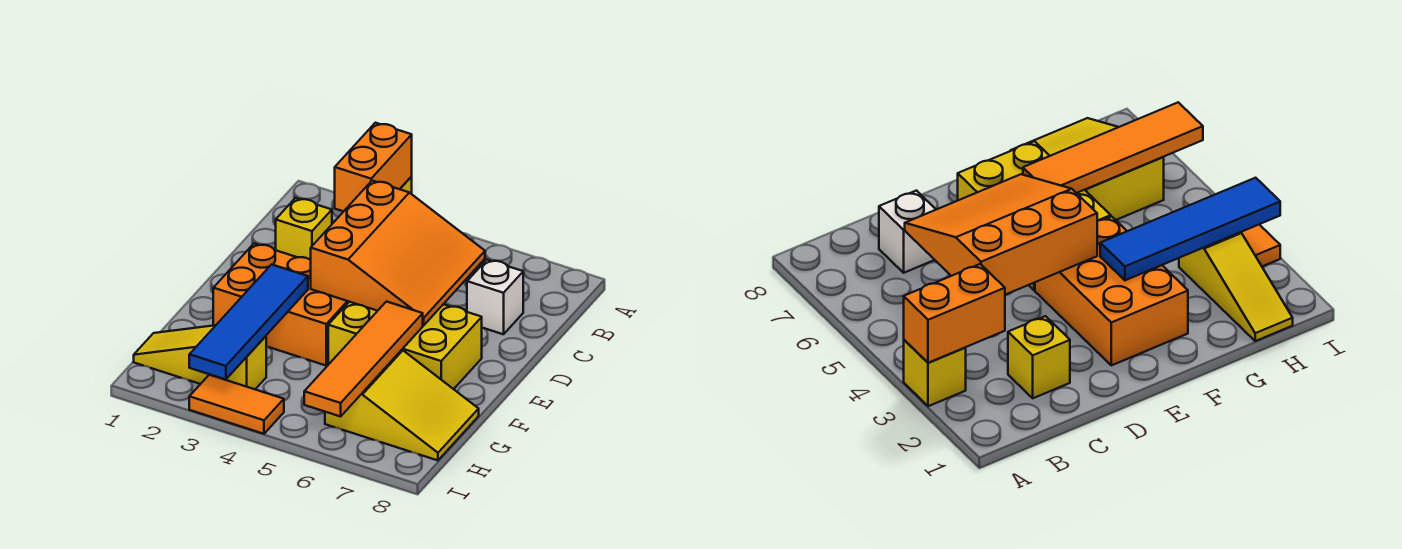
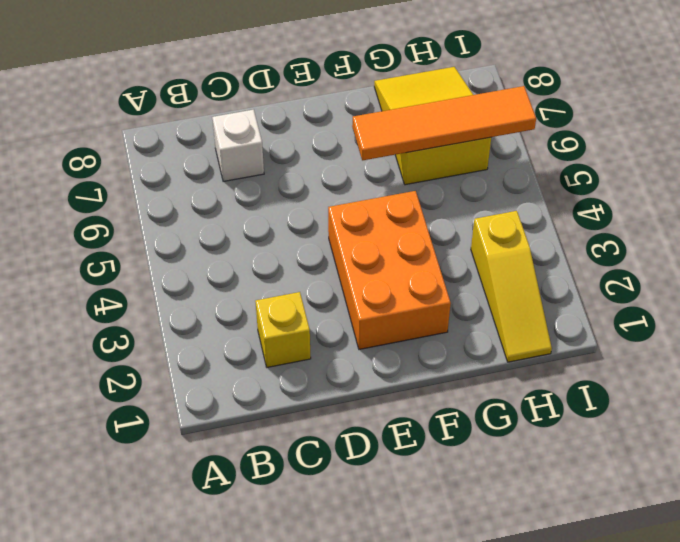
none -> yellow 1x1 brick [904,340,966,406]
none -> yellow 2x3 brick [328,302,482,389]
none -> orange 1x2 tile [189,375,284,434]

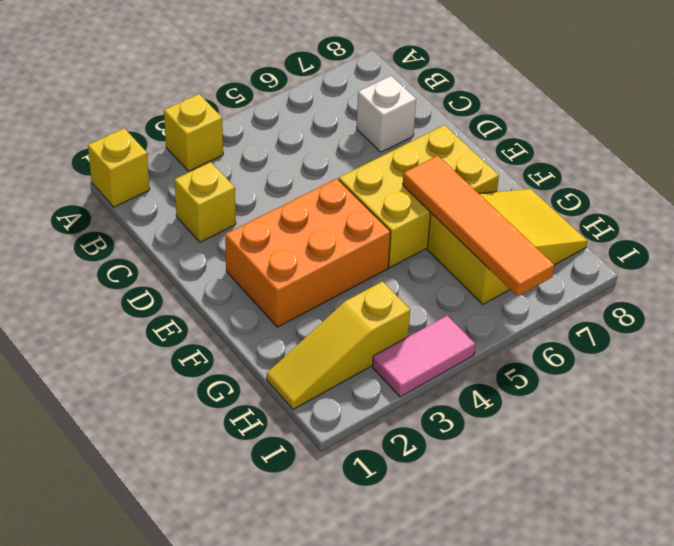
yellow 1x1 brick [88,128,150,207] -> none
pink 1x2 tile [373,316,475,397] -> orange 1x2 tile [189,375,284,434]
none -> orange 1x2 brick [335,123,412,211]
none -> orange 3x3 slope [311,181,485,325]
none -> blue 1x4 tile [189,265,308,380]

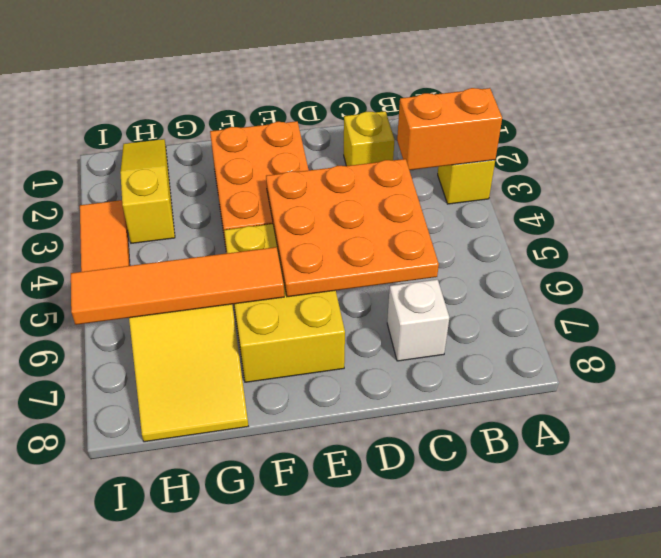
orange 3x3 plate [266,159,439,297] -> orange 3x3 slope [311,181,485,325]
none -> blue 1x4 tile [189,265,308,380]

